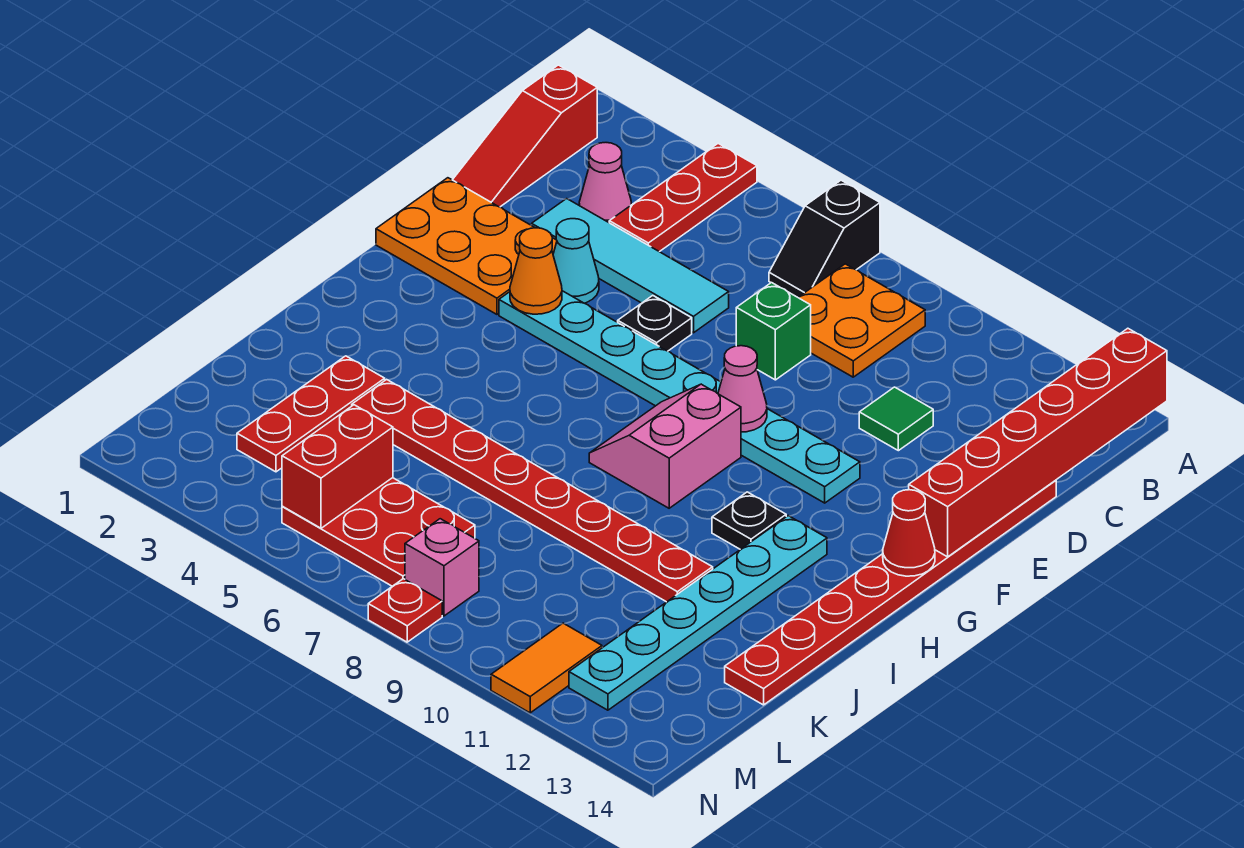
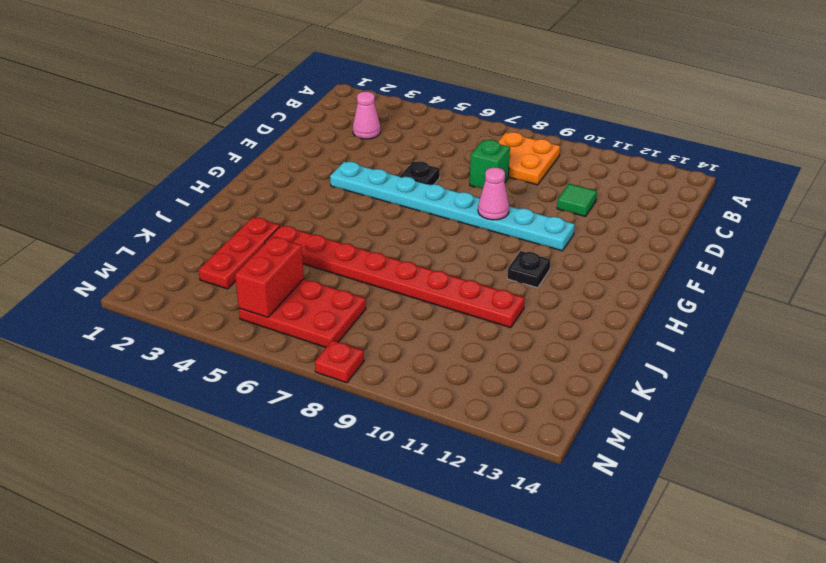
none -> red 1x3 plate [609,144,757,252]
none -> black 1x2 slope [769,180,880,297]
none -> red 1x3 slope [453,65,597,207]

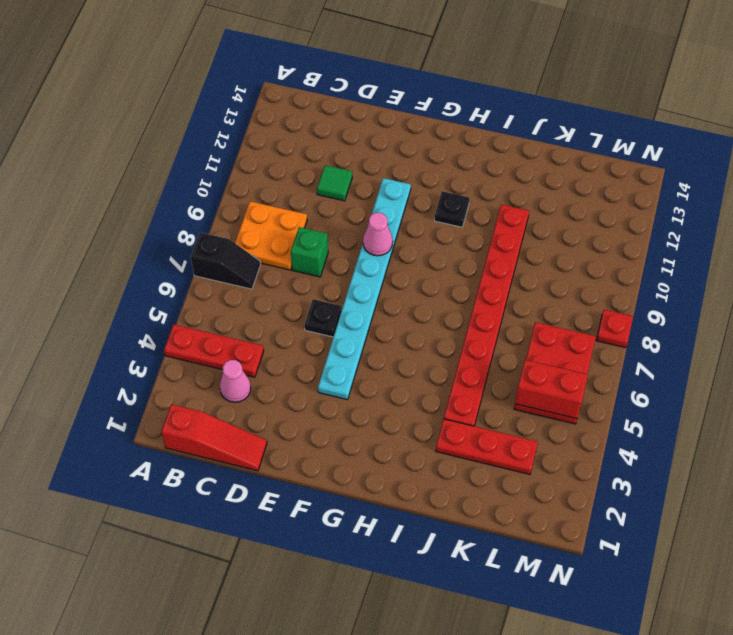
none -> cyan 1x4 tile [532,199,729,333]
none -> red 1x8 plate [725,480,1056,705]
none -> orange 2x3 plate [376,178,557,314]

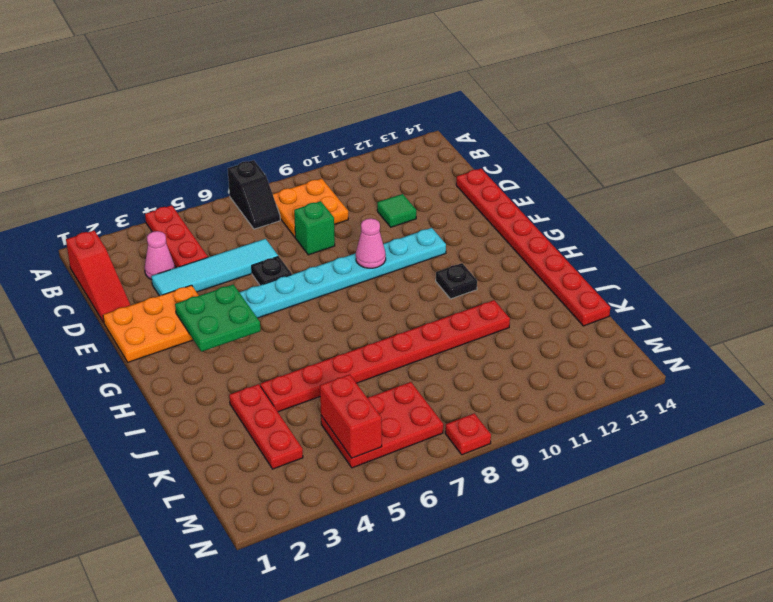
green 2x2 plate [175,284,261,352] -> orange 1x1 cone [510,228,562,314]
none -> cyan 1x1 cone [553,219,599,303]
none -> pink 2x2 slope [589,384,741,508]
none -> cyan 1x6 plate [569,516,827,710]

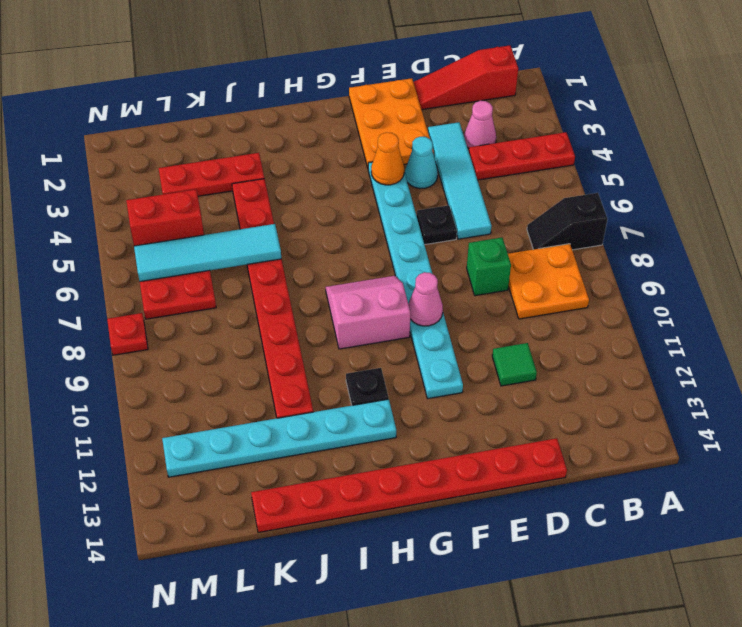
cyan 1x4 tile [134,224,281,282] -> none
none -> pink 1x1 brick [405,519,479,616]
none -> orange 1x2 tile [491,623,602,713]
none -> red 1x6 brick [909,328,1167,557]

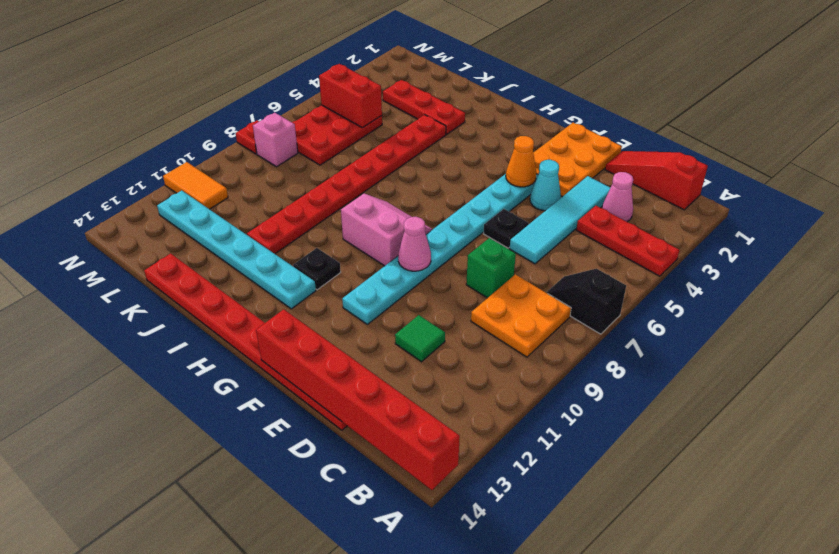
none -> red 1x1 cone [883,490,935,576]

